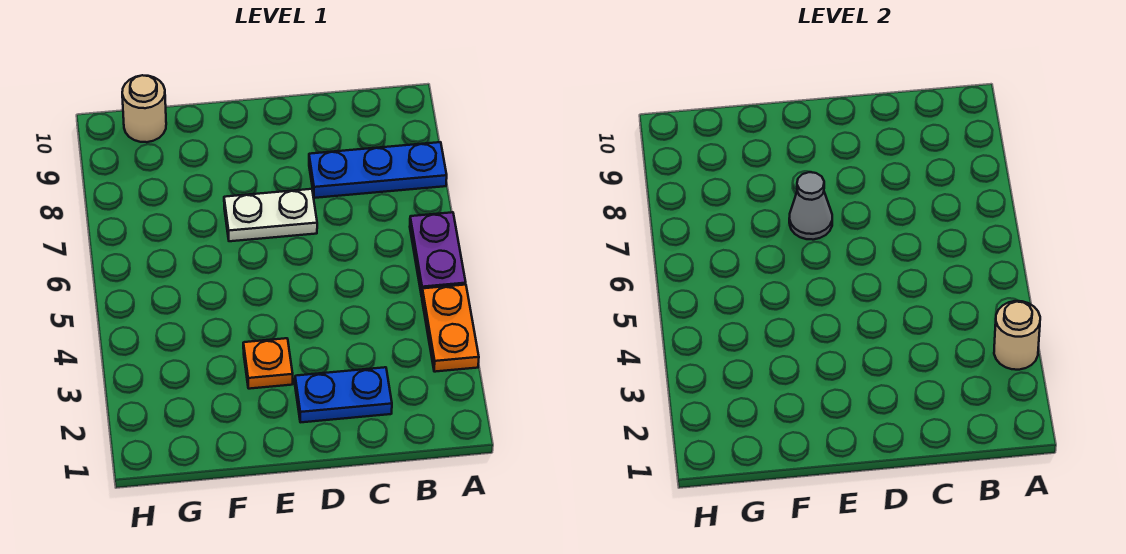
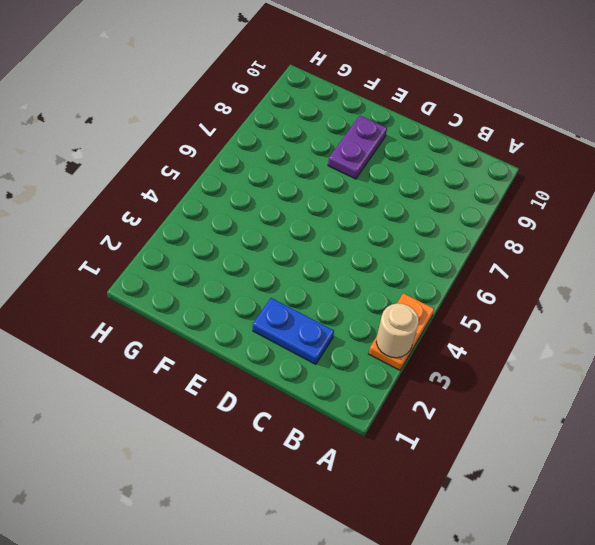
purple 1x2 plate [328,116,387,179] -> purple 1x2 plate moved to [410,212,466,296]
none -> blue 1x3 plate [309,142,447,198]
none -> white 1x2 plate [224,189,317,241]

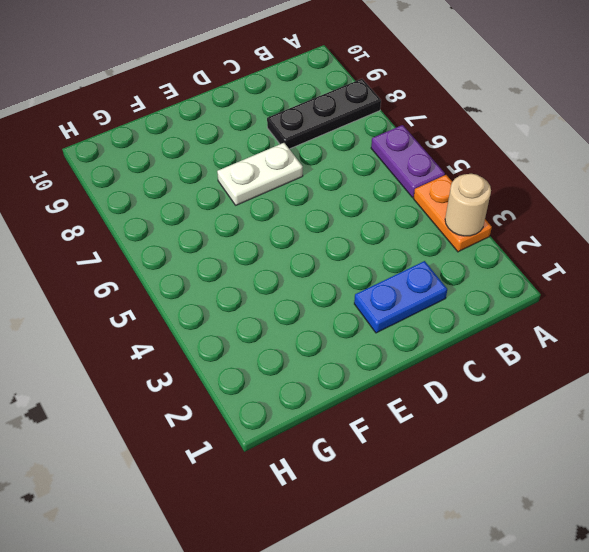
black 1x3 plate [267,79,381,149] -> blue 1x3 plate [309,142,447,198]
none -> orange 1x1 plate [243,338,293,389]
none -> tan 1x1 round brick [122,75,166,142]

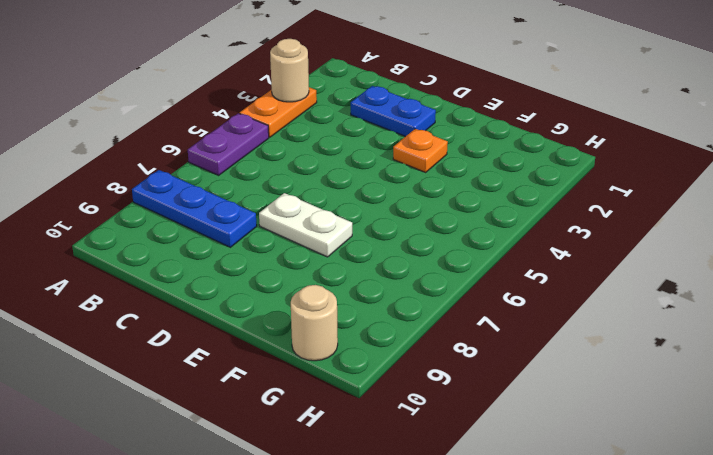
none -> grey 1x1 cone [789,172,832,240]

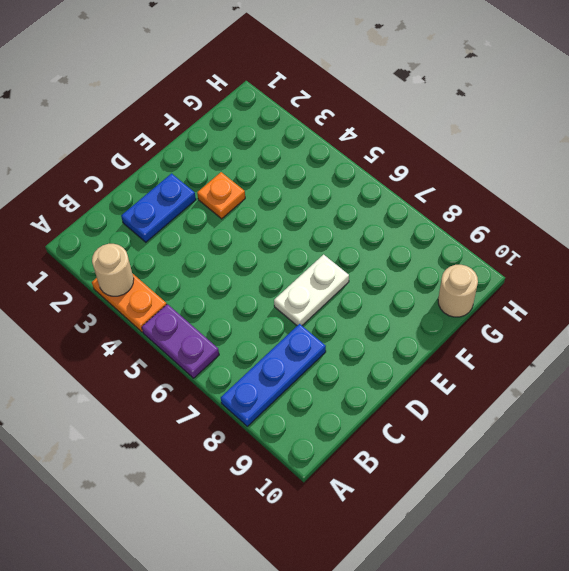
none -> grey 1x1 cone [789,172,832,240]

